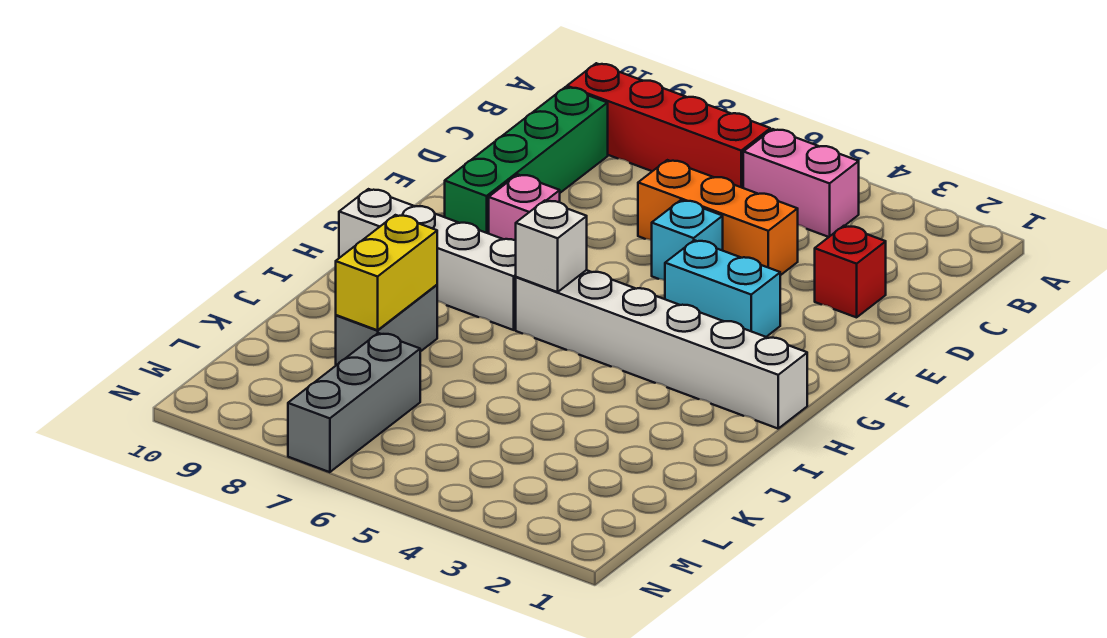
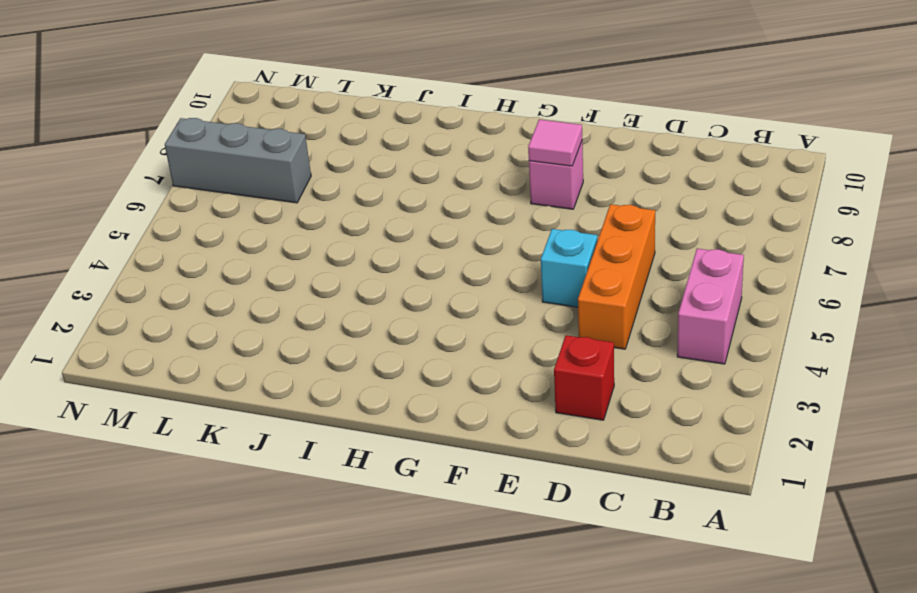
pink 1x1 tile [528,119,582,166] -> none
none -> red 1x4 brick [567,63,770,188]
none -> green 1x4 brick [445,87,608,234]
none -> cyan 1x2 brick [665,240,780,337]

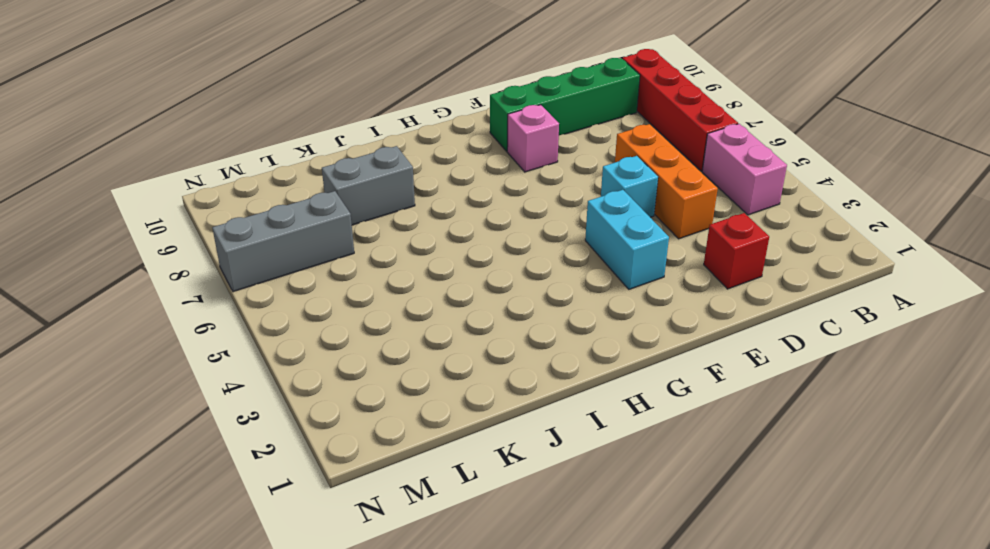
none -> white 1x6 brick [516,270,807,429]
none -> white 1x4 brick [339,189,516,330]
none -> white 1x1 brick [516,201,587,292]

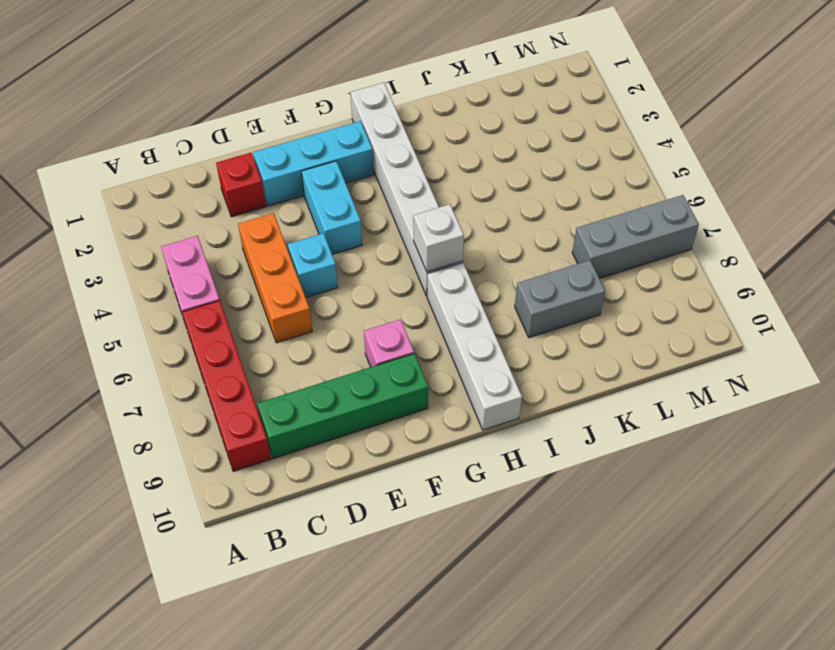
cyan 1x3 brick [253,121,374,206] -> none
none -> yellow 1x2 brick [336,215,437,330]

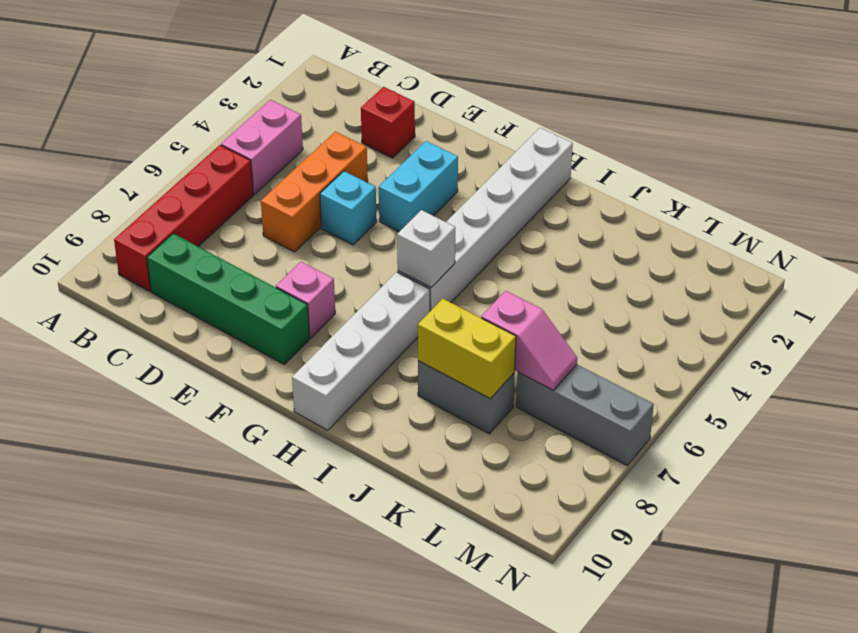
pink 1x2 slope [481,291,577,390] -> none

